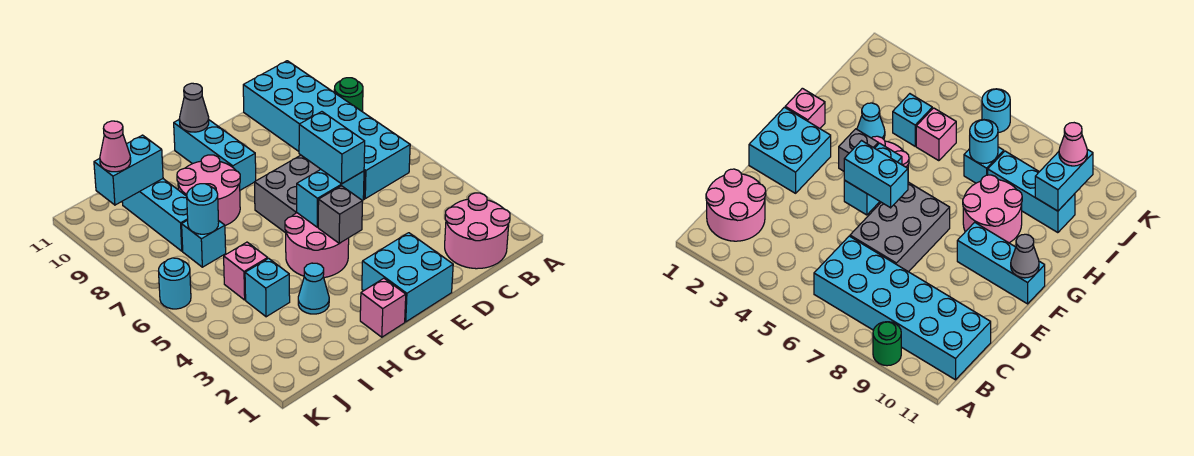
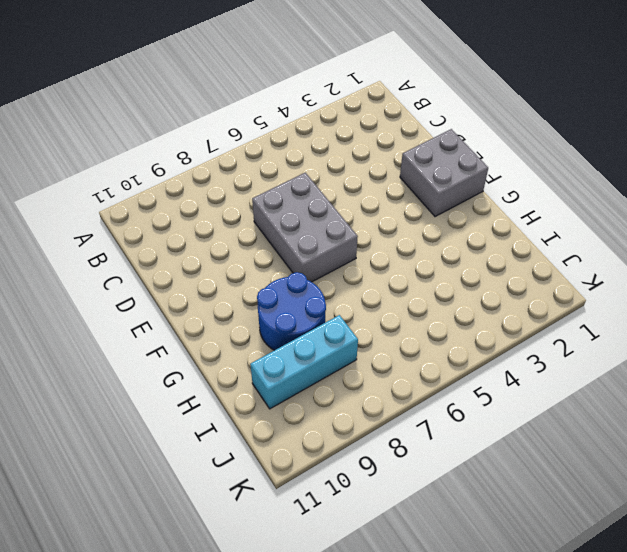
grey 2x2 brick [400,129,488,217] -> cyan 2x2 brick [362,233,453,322]
blue 2x2 round brick [257,272,326,350] -> pink 2x2 round brick [177,155,240,226]
none -> green 1x1 round brick [334,78,363,112]
none -> pink 2x2 round brick [445,193,510,269]
none -> cyan 2x6 brick [243,61,410,199]

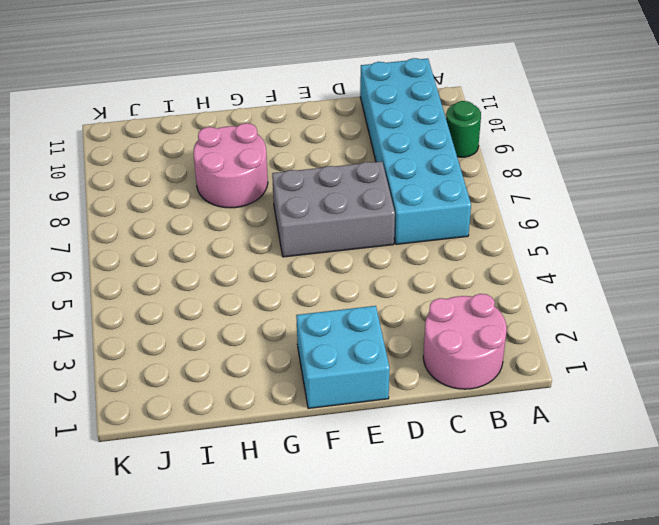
none -> pink 2x2 round brick [285,213,349,278]
none -> cyan 1x3 brick [174,120,256,190]
none -> pink 1x1 brick [360,278,406,337]

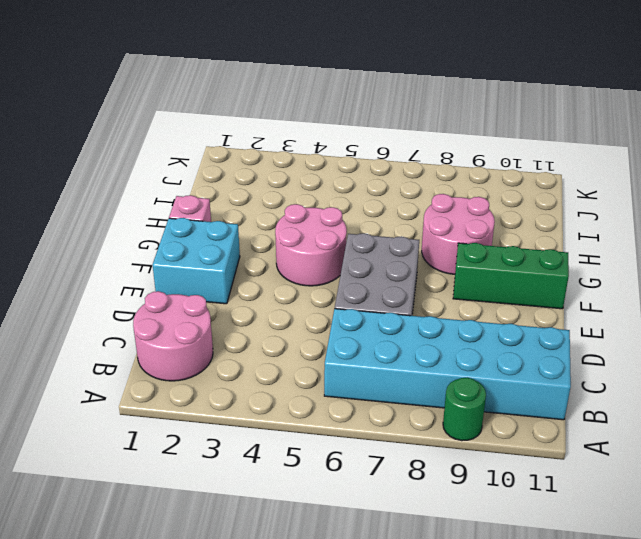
green 1x3 brick [453,243,569,309] -> cyan 1x3 brick [174,120,256,190]
none -> cyan 1x1 cone [298,263,329,314]
none -> cyan 1x1 brick [245,258,290,317]
none -> pink 1x1 brick [224,242,268,300]

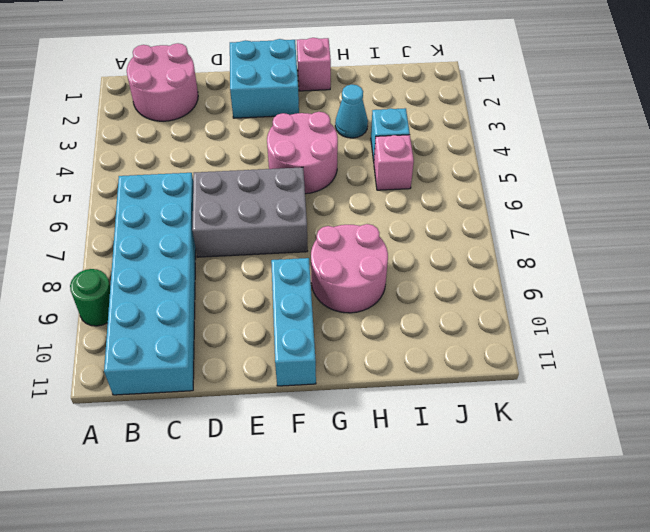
none -> cyan 1x1 brick [182,220,226,267]
none -> cyan 1x3 brick [122,179,188,251]
none -> cyan 1x1 round brick [159,258,191,309]

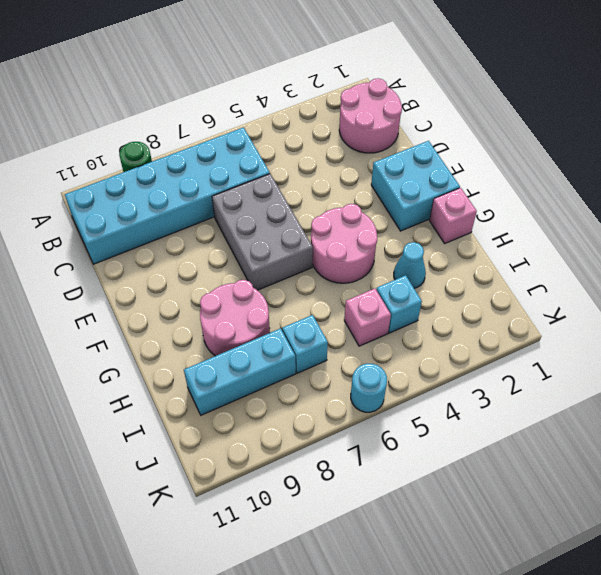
none -> cyan 1x3 brick [174,120,256,190]
none -> cyan 1x2 brick [297,170,364,227]
none -> grey 1x1 brick [318,186,363,243]

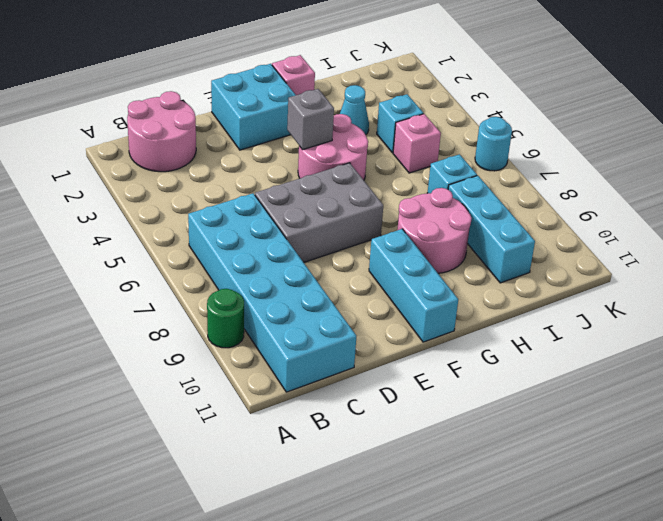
none -> cyan 1x2 brick [297,170,364,227]
none -> grey 1x1 cone [179,83,209,132]
none -> cyan 1x1 round brick [187,184,219,234]

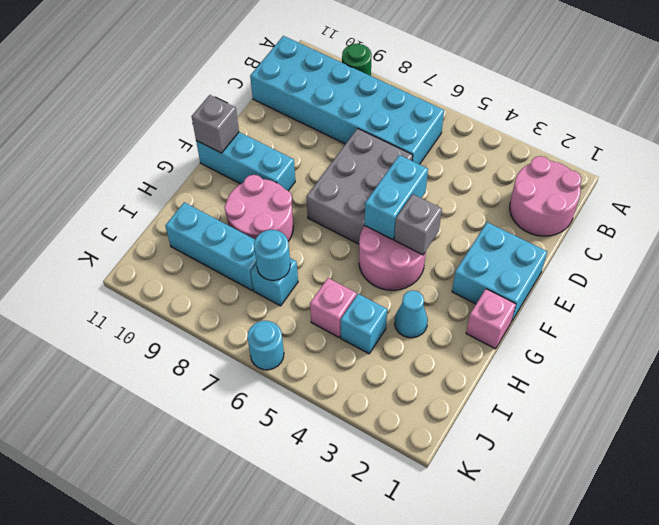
grey 1x1 brick [192,95,239,153] -> grey 1x1 cone [179,83,209,132]
none -> cyan 1x2 brick [94,135,163,205]
none -> cyan 1x2 brick [299,112,365,184]
none -> pink 1x1 cone [100,121,131,172]

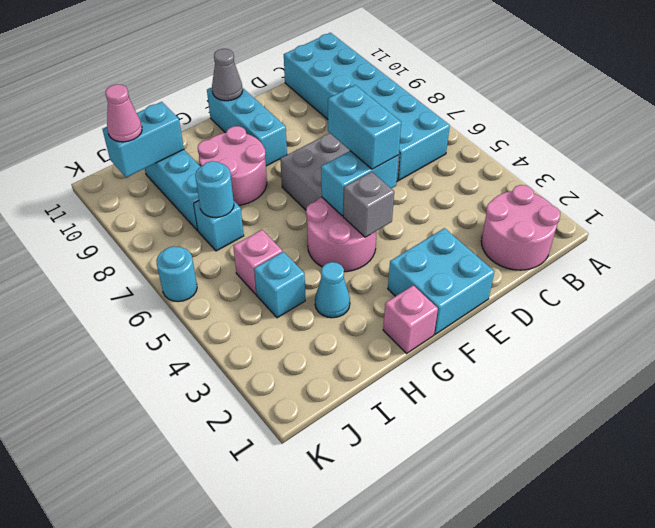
none -> green 1x1 round brick [334,78,363,112]

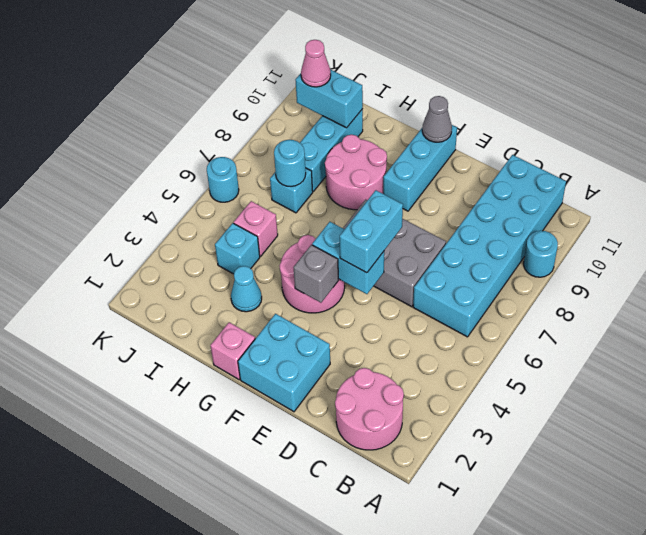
cyan 1x1 round brick [524,231,558,277] -> green 1x1 round brick [334,78,363,112]

